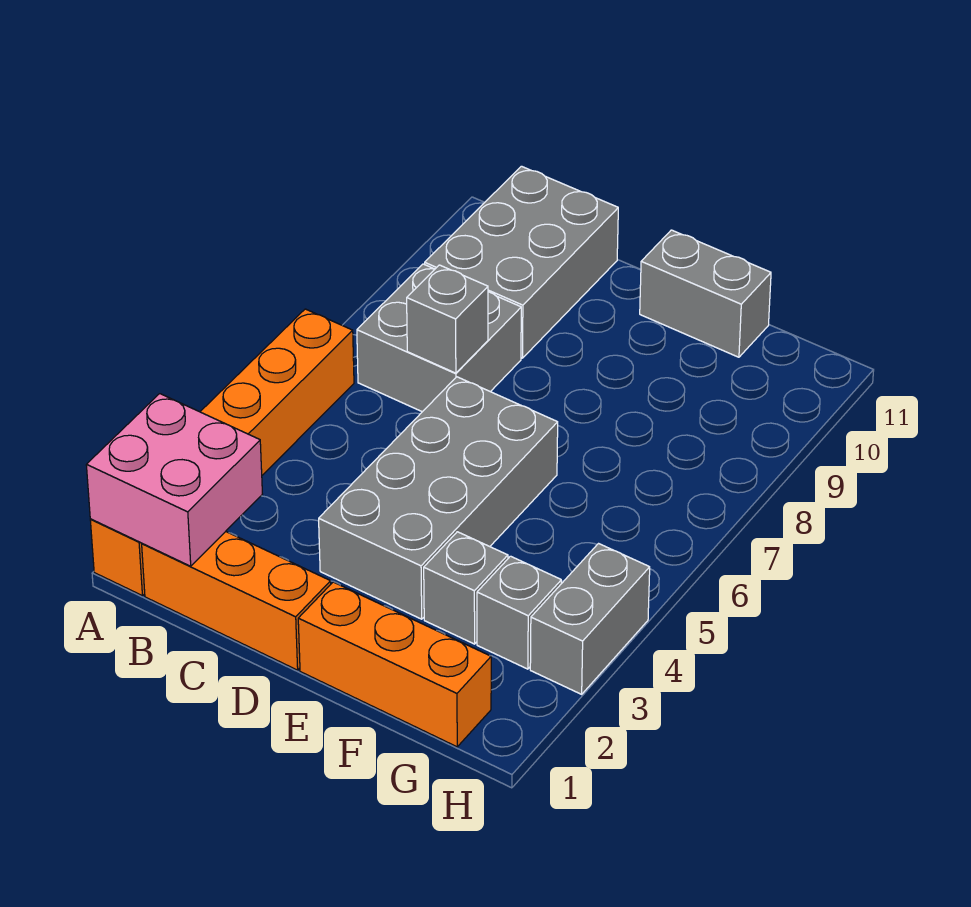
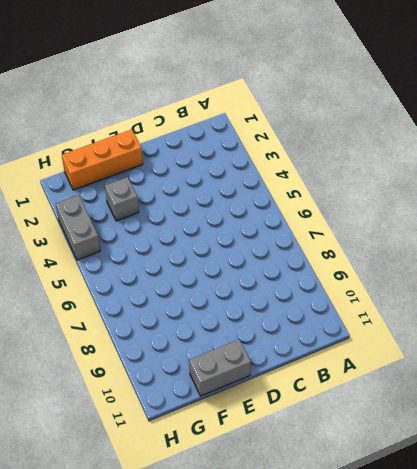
none -> orange 1x6 brick [90,309,354,596]
none -> orange 1x3 brick [142,532,331,670]
none -> grey 2x2 brick [357,264,521,412]

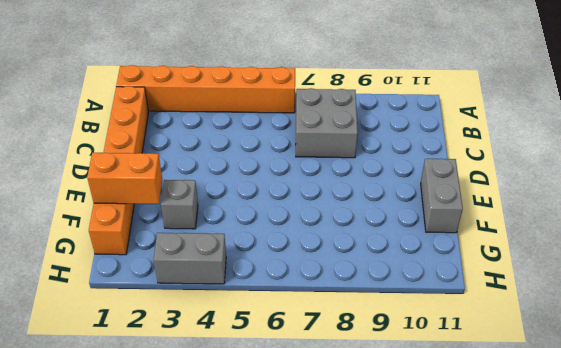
orange 1x2 brick [87,153,162,204] -> none
none -> grey 2x3 brick [425,166,618,358]
none -> grey 2x4 brick [319,377,558,619]
none -> grey 1x1 brick [477,556,561,669]

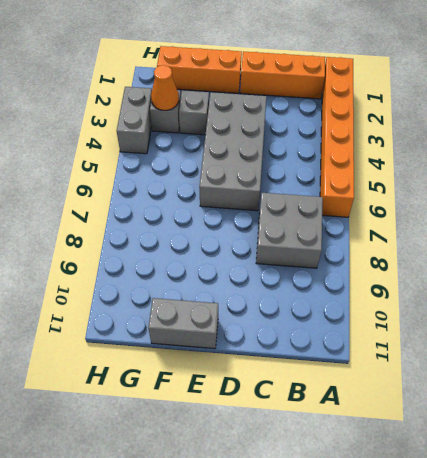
orange 1x1 cone [151,65,179,110] -> none
none -> grey 2x3 brick [425,166,618,358]
none -> pink 2x2 brick [86,394,262,566]
none -> grey 1x1 brick [407,265,488,373]

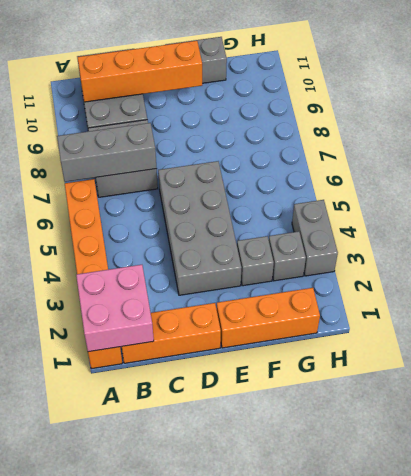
grey 1x3 brick [57,123,157,182] -> grey 1x1 brick [407,265,488,373]
orange 1x4 brick [77,41,202,102] -> none

